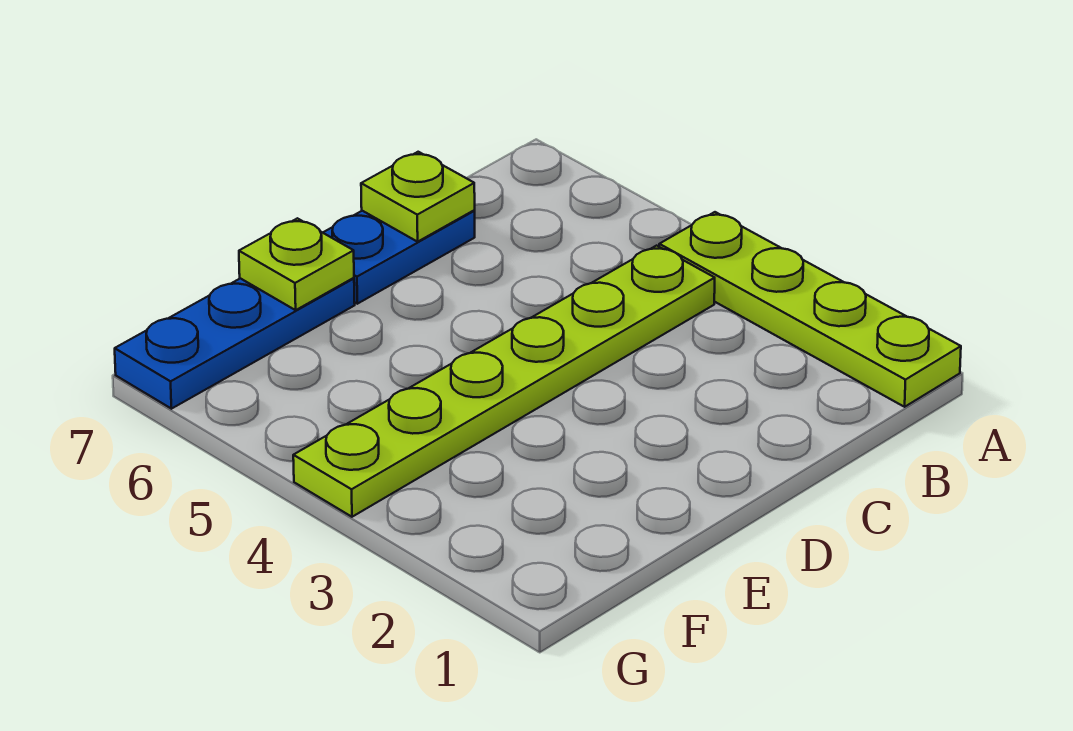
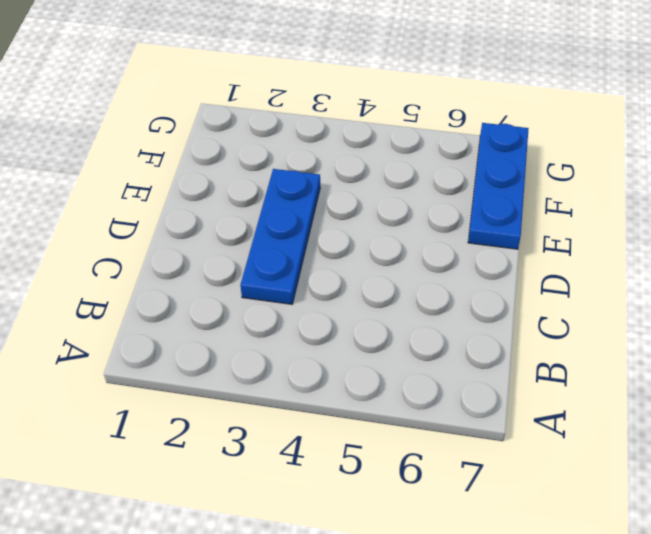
blue 1x3 plate [240,169,320,304] -> none
none -> lime 1x4 plate [659,212,961,407]
none -> lime 1x6 plate [293,246,715,517]

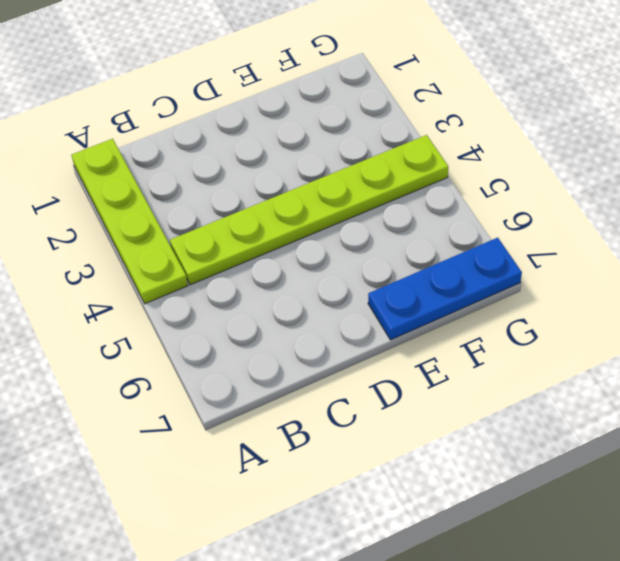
none -> blue 1x2 plate [323,211,475,304]
none -> lime 1x1 plate [361,152,475,242]

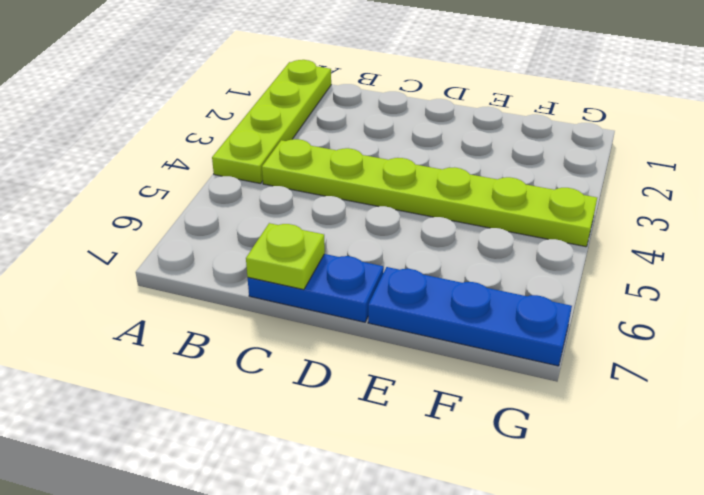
none -> lime 1x1 plate [239,218,354,310]

